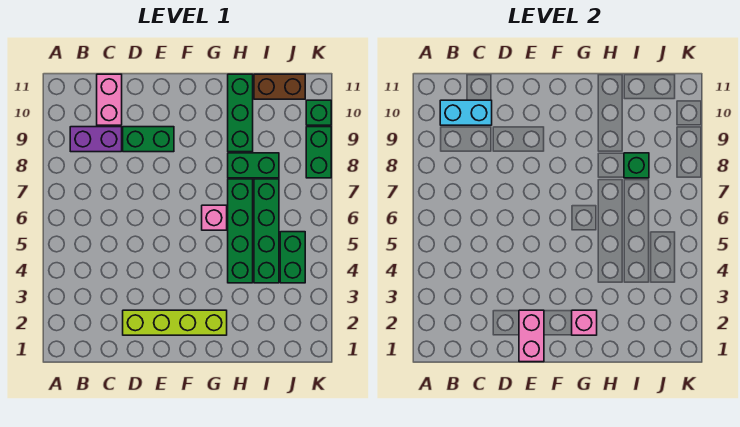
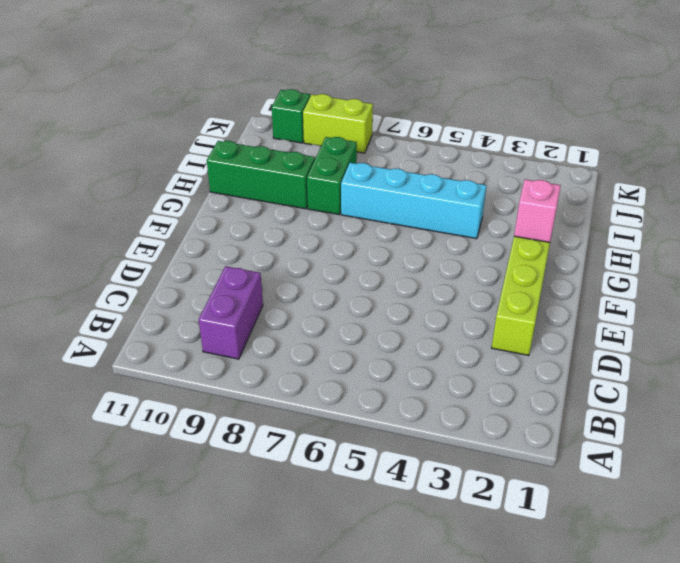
cyan 1x4 brick [341,163,486,239] -> green 1x4 brick [228,179,253,283]
lime 1x2 brick [303,94,373,153] -> green 1x2 brick [306,127,331,178]
none -> pink 1x2 brick [97,74,122,125]
none -> green 1x2 brick [123,127,174,152]
none -> pink 1x1 brick [202,205,227,230]

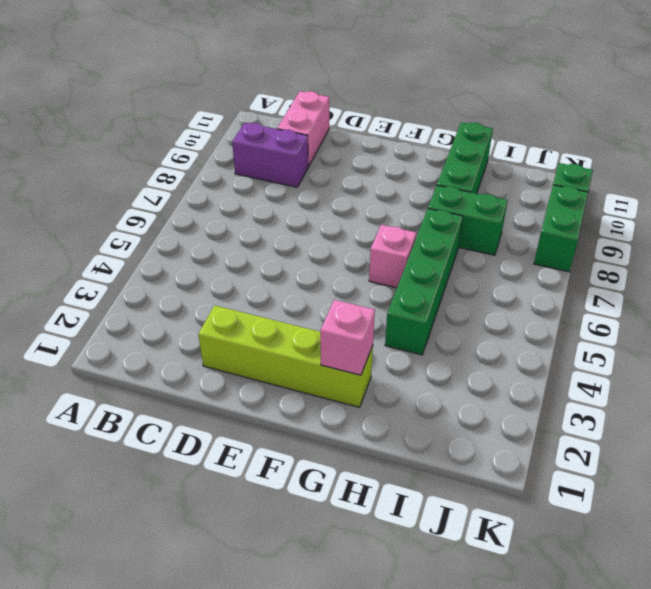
none -> green 1x2 brick [123,127,174,152]
none -> green 1x4 brick [254,179,279,283]
none -> brown 1x2 brick [254,74,305,99]

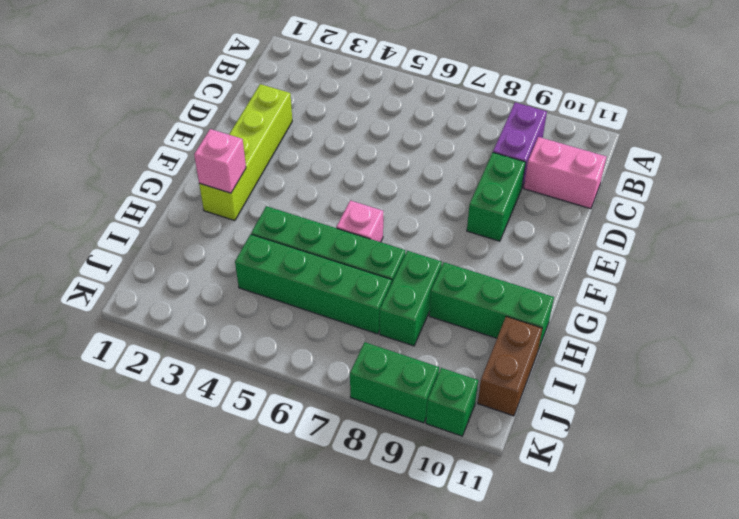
none -> green 1x2 brick [280,232,305,283]
none -> cyan 1x2 brick [440,100,492,125]
none -> pink 1x2 brick [519,310,544,362]

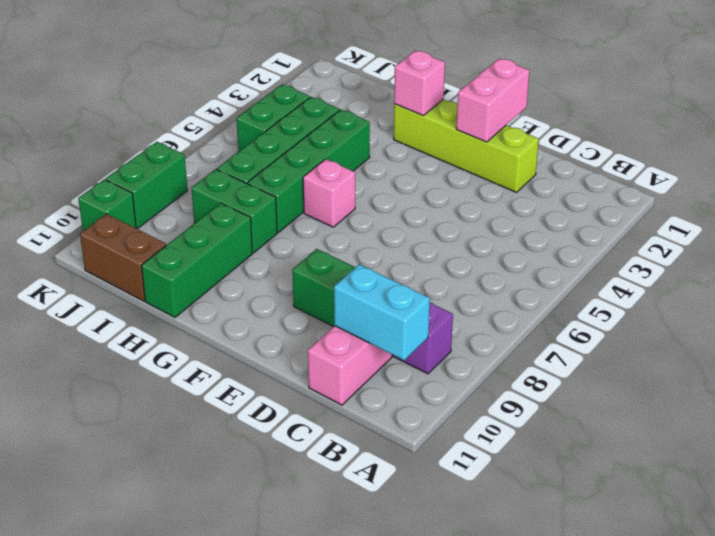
none -> green 1x1 brick [624,153,649,178]

